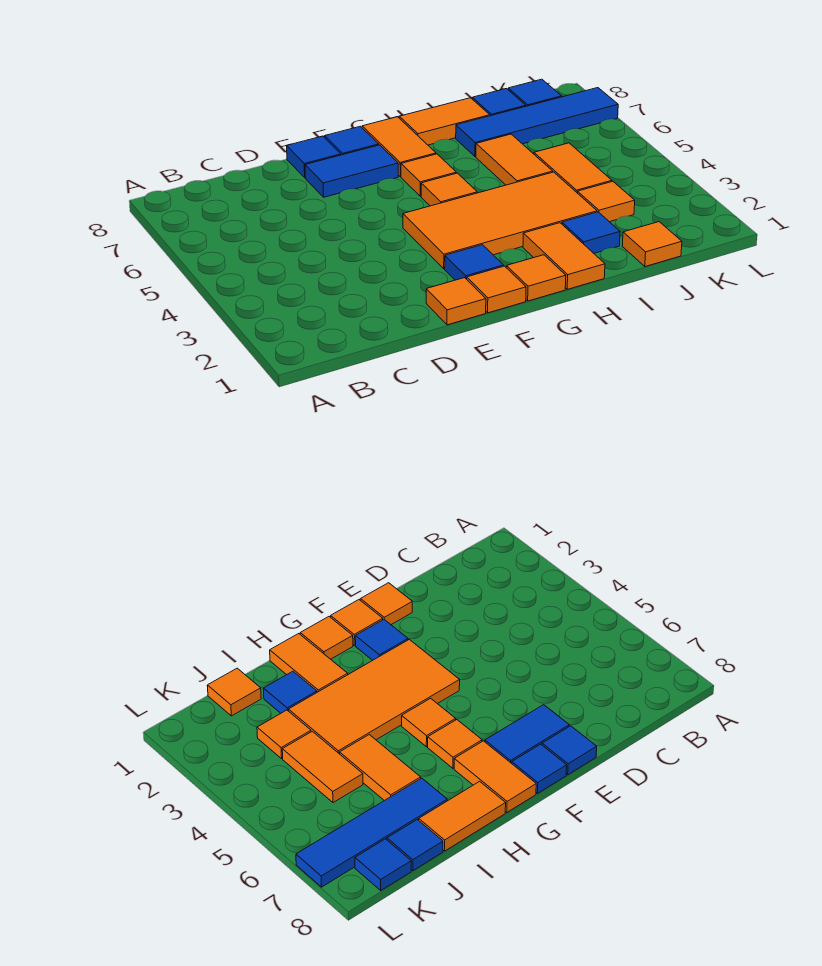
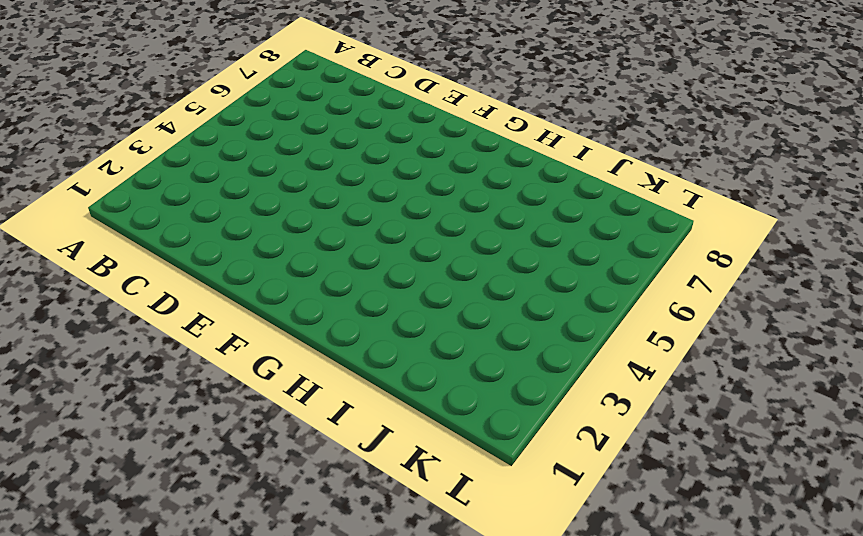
none -> orange 1x1 tile [426,278,486,325]
none -> blue 1x2 tile [305,145,398,197]
none -> blue 1x1 tile [287,136,341,178]

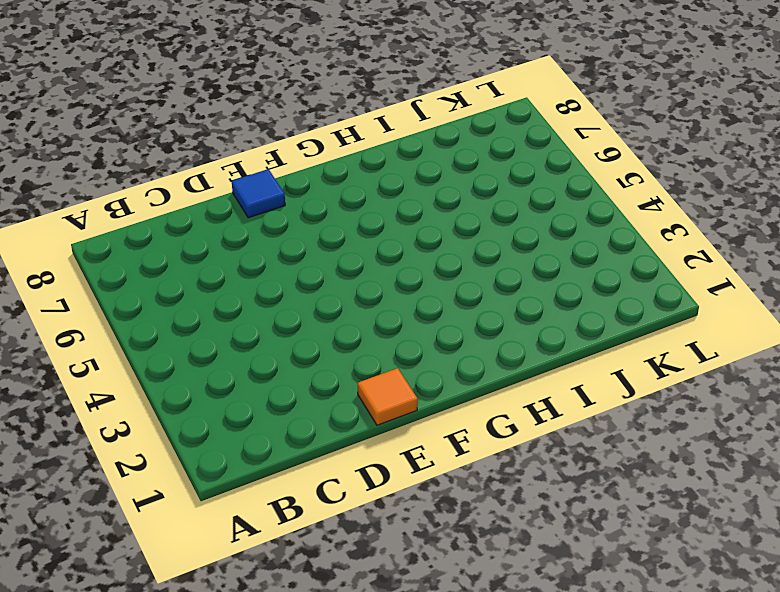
none -> blue 1x2 tile [305,145,398,197]
none -> orange 1x1 tile [467,266,526,313]
none -> blue 1x1 tile [445,245,504,280]

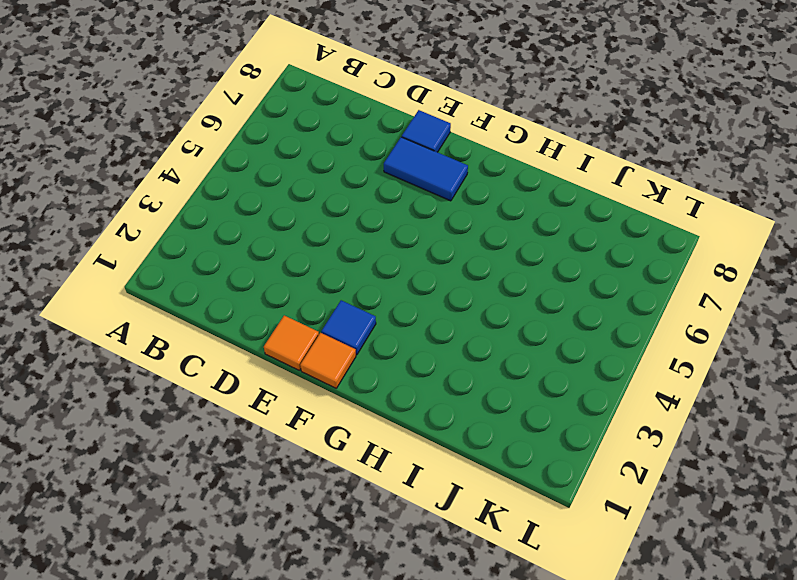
none -> orange 2x4 tile [403,172,597,269]
none -> blue 1x1 tile [325,126,379,155]
none -> orange 1x1 tile [506,255,566,301]

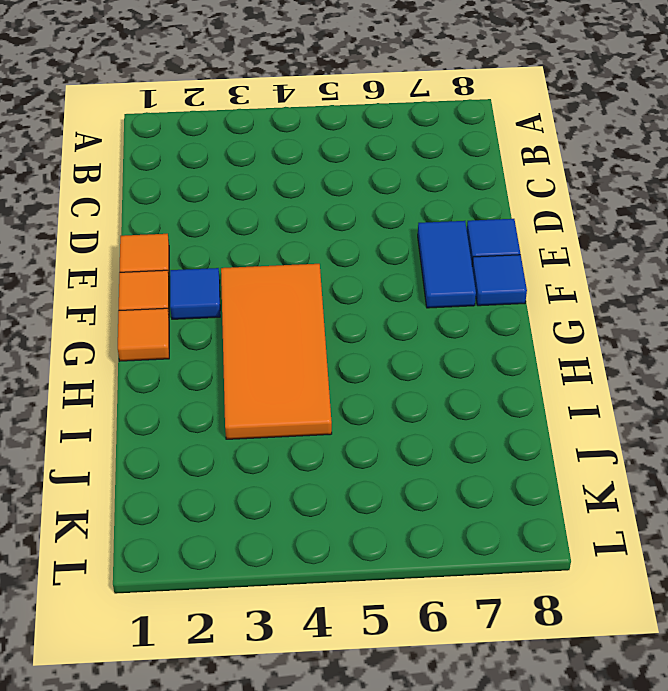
none -> orange 1x1 tile [421,173,477,206]
none -> orange 1x1 tile [401,154,456,196]
none -> orange 1x2 tile [362,117,436,177]

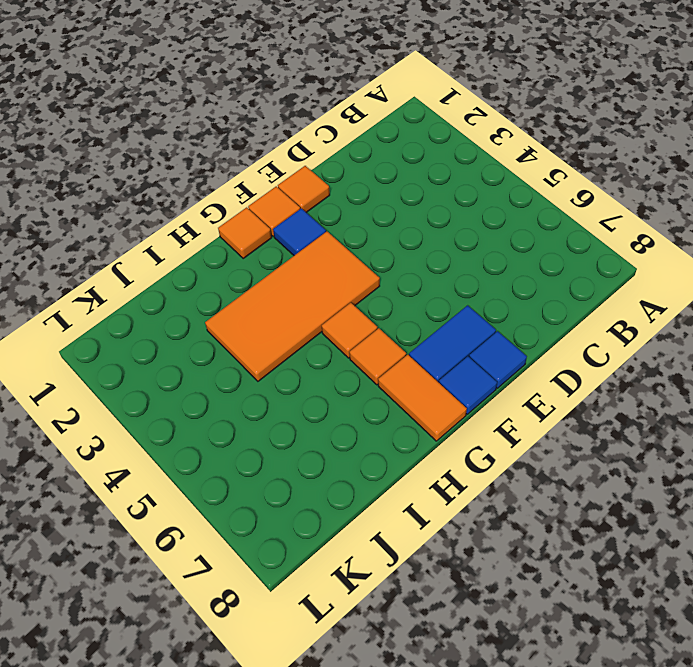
none -> orange 1x2 tile [523,223,605,289]
none -> orange 1x2 tile [399,98,490,145]
none -> blue 1x1 tile [562,212,620,253]

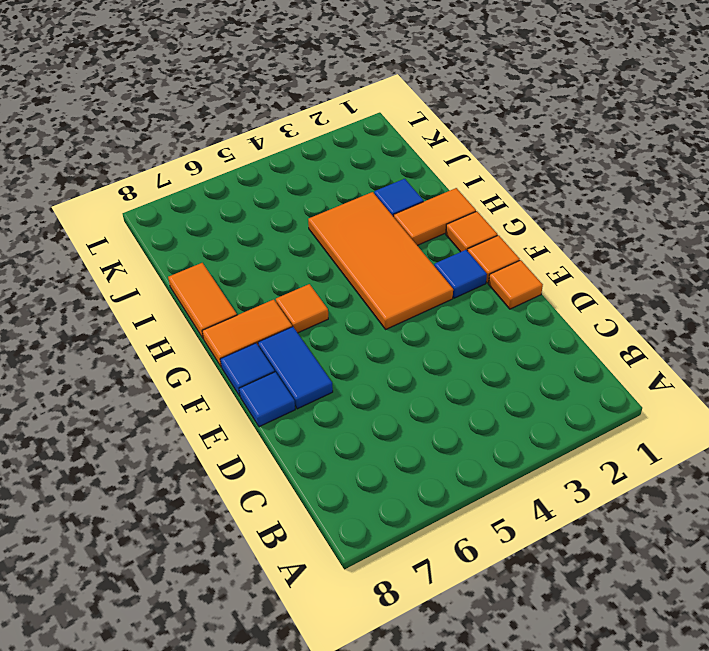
none -> orange 1x1 tile [421,173,477,206]
none -> orange 1x2 tile [476,134,553,185]
none -> blue 1x4 tile [456,88,618,157]

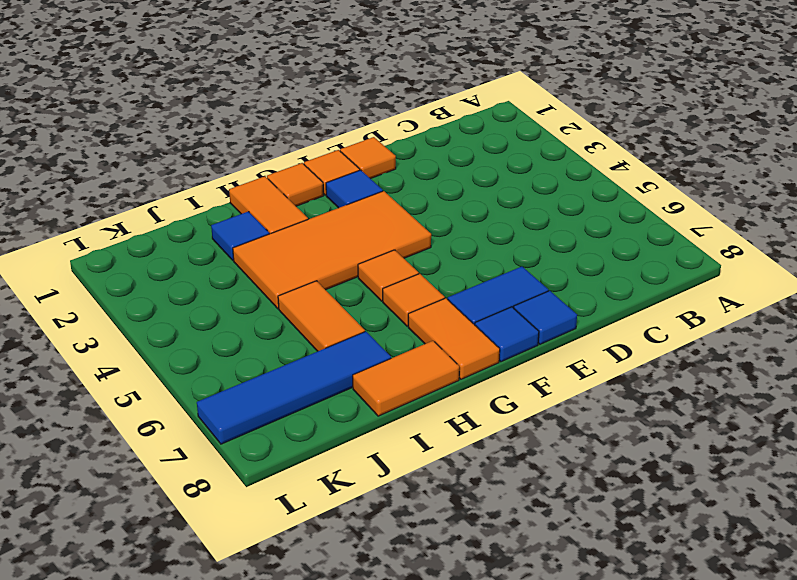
none -> orange 1x1 tile [622,222,682,267]
none -> orange 1x1 tile [578,181,635,222]
none -> orange 1x2 tile [534,143,612,193]

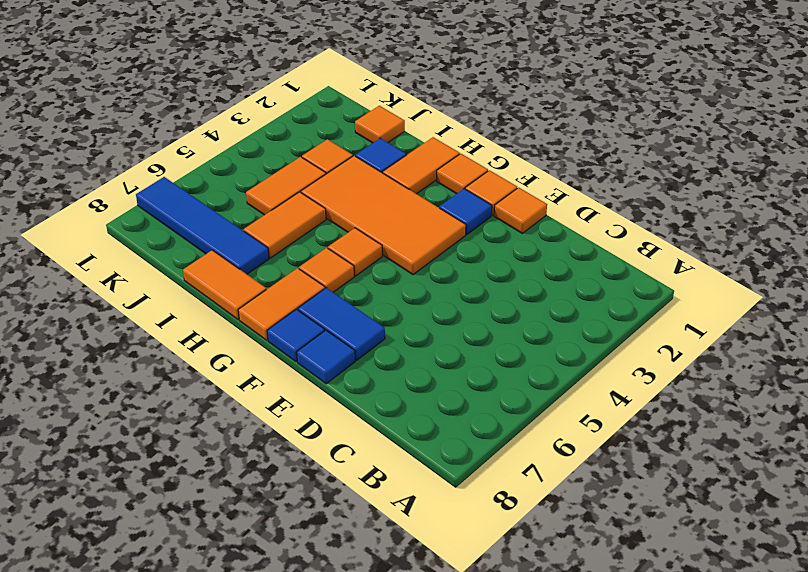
none -> blue 1x1 tile [472,89,526,116]
none -> blue 1x1 tile [508,79,562,106]

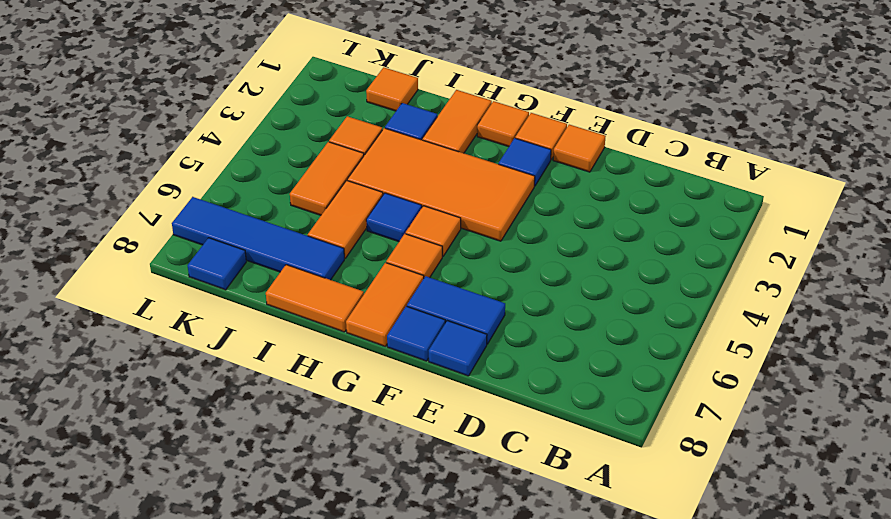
blue 1x1 tile [366,193,422,242] -> blue 1x1 tile moved to [472,89,526,116]

